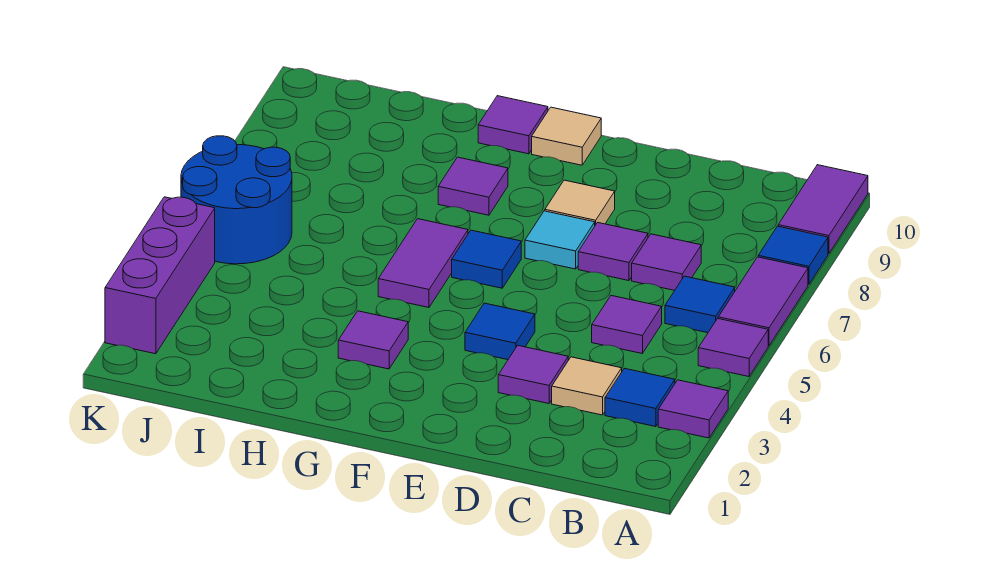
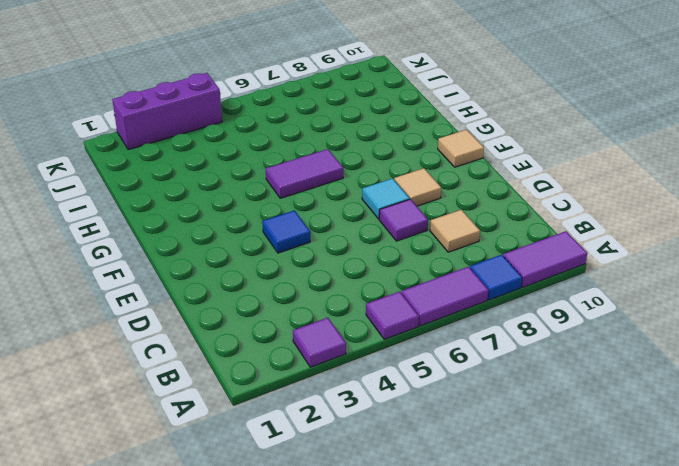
tan 1x1 tile [430,210,480,252] -> tan 1x1 tile moved to [552,357,622,415]
none -> blue 1x1 tile [605,368,675,427]
none -> blue 1x1 tile [665,276,735,333]
none -> purple 1x1 tile [592,296,662,354]

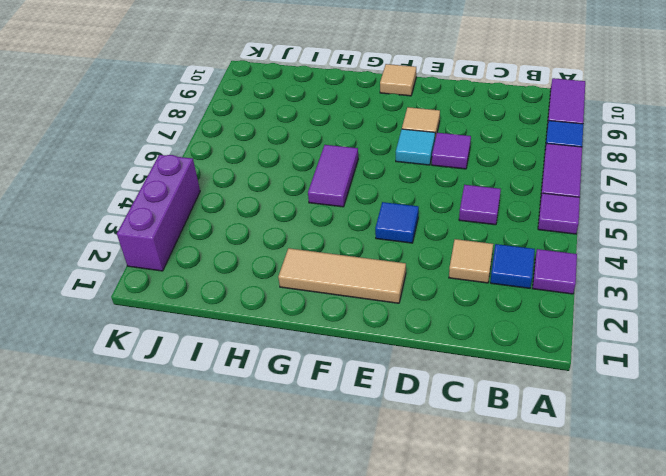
tan 1x3 tile [278,248,406,303] -> none
none -> blue 1x1 tile [665,276,735,333]
none -> purple 1x1 tile [632,234,701,290]
none -> purple 1x1 tile [498,345,568,403]

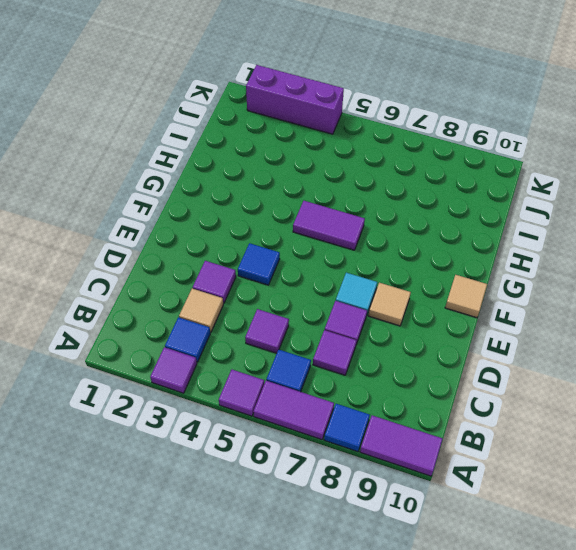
none -> blue 1x1 tile [452,230,521,288]
none -> purple 1x1 tile [338,311,408,369]
none -> purple 1x1 tile [438,157,508,215]

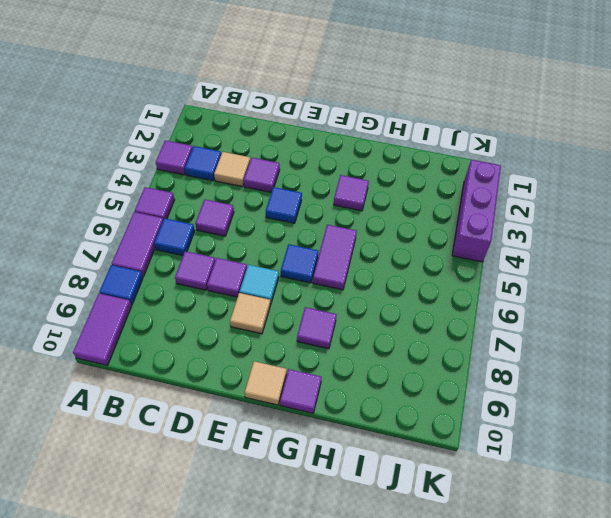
none -> blue 2x2 round brick [181,136,292,264]

